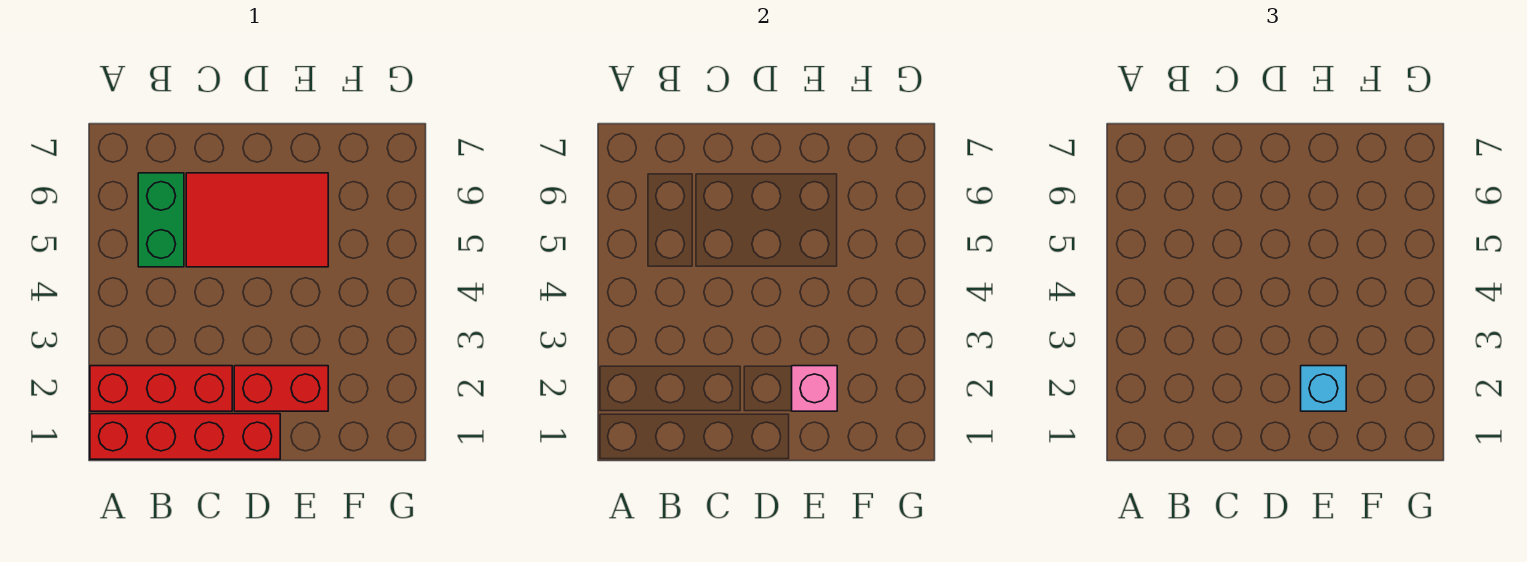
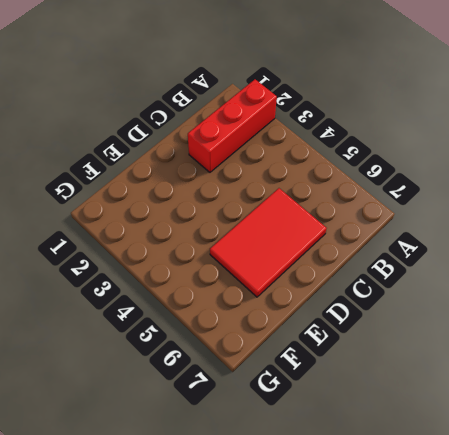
none -> red 1x4 brick [90,414,280,459]
none -> green 1x2 brick [138,173,184,267]

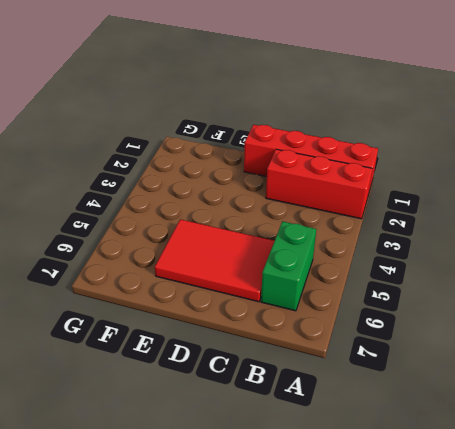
none -> red 1x2 brick [234,366,328,411]
none -> pink 1x1 brick [792,366,837,411]

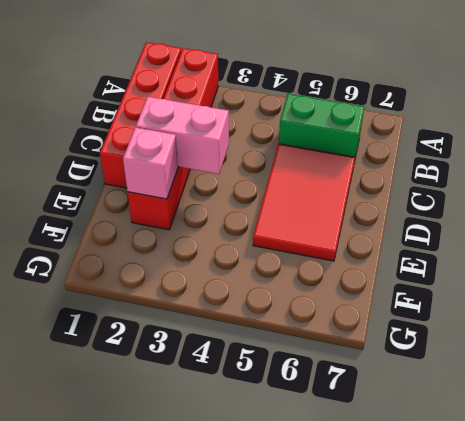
pink 1x2 brick [136,97,229,174] -> none
none -> cyan 1x1 brick [1301,366,1346,411]

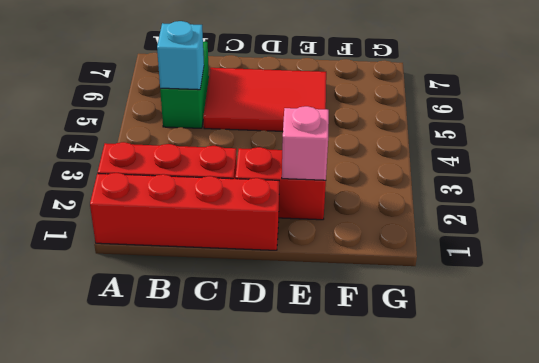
cyan 1x1 brick [157,21,204,90] -> cyan 1x1 brick moved to [1301,366,1346,411]

